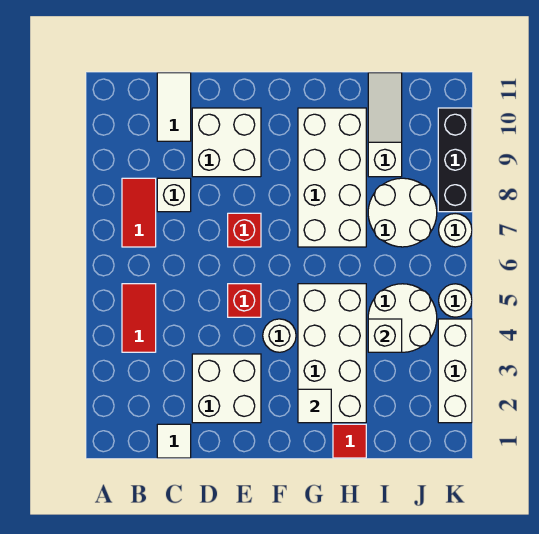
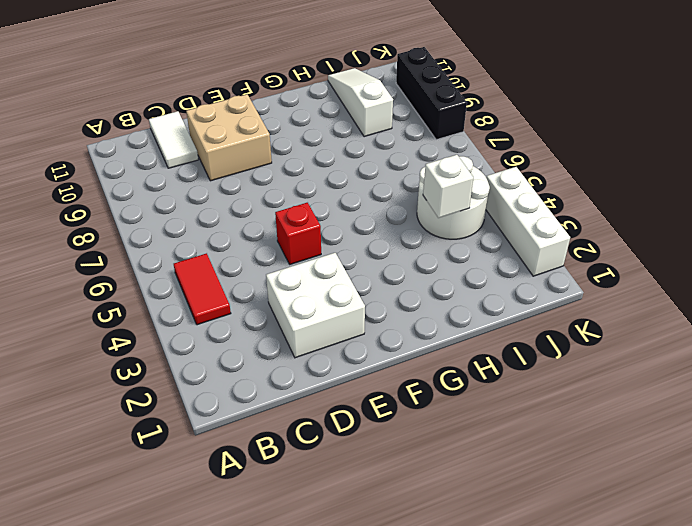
tan 2x2 brick [186,94,272,181] -> white 2x2 brick [192,108,261,177]
none -> red 1x2 tile [122,178,156,247]
none -> white 1x1 tile [157,424,191,458]
none -> white 1x1 brick [157,178,191,212]

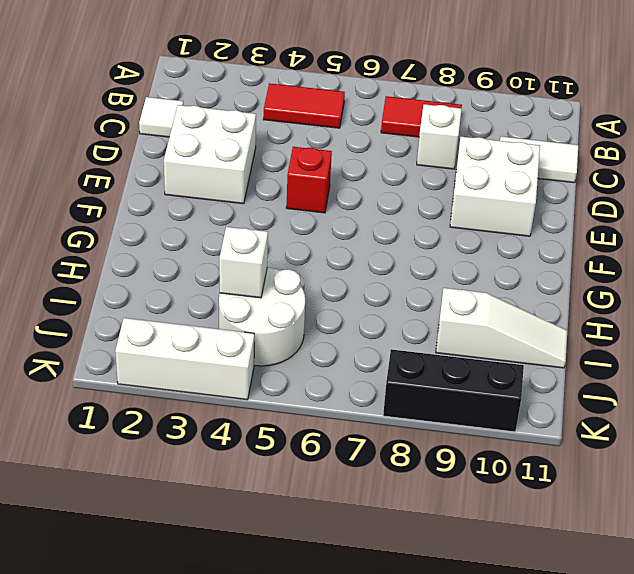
none -> red 1x1 brick [228,213,261,247]
none -> white 1x1 round brick [263,319,296,352]
none -> white 2x4 brick [298,284,366,423]

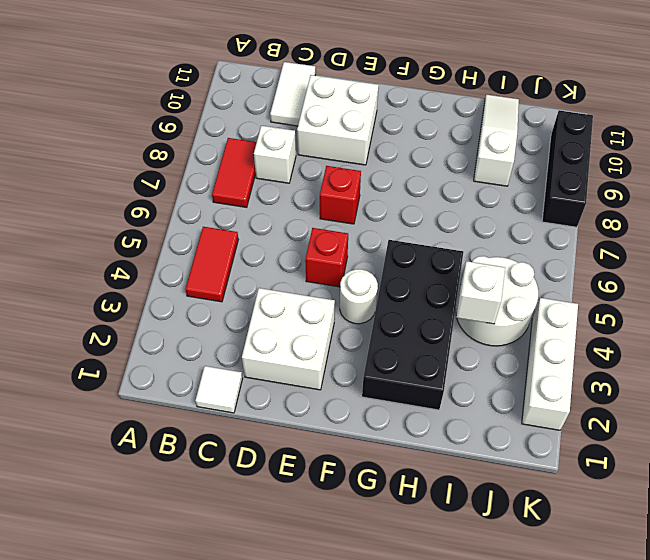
black 2x4 brick [362,240,463,410] -> white 2x4 brick [298,284,366,423]
none -> white 2x4 brick [298,108,366,247]
none -> red 1x1 tile [333,424,366,458]
none -> white 2x2 round brick [368,178,437,247]

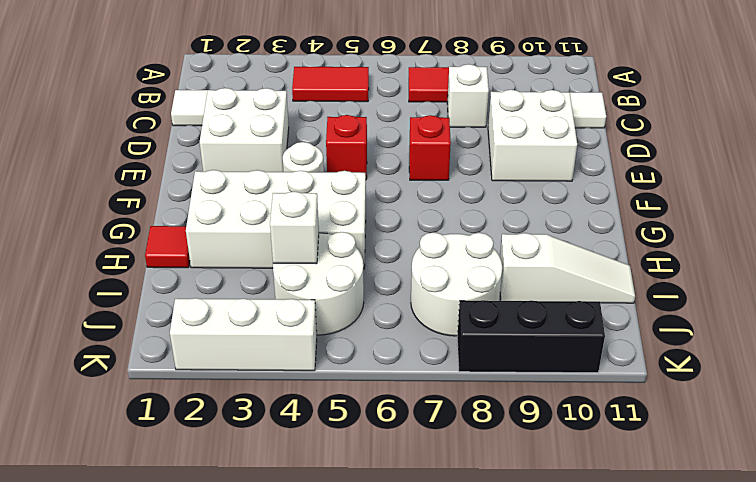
none -> white 2x4 brick [298,108,366,247]
none -> white 1x1 round brick [439,284,472,317]
none -> white 1x1 round brick [439,214,472,247]

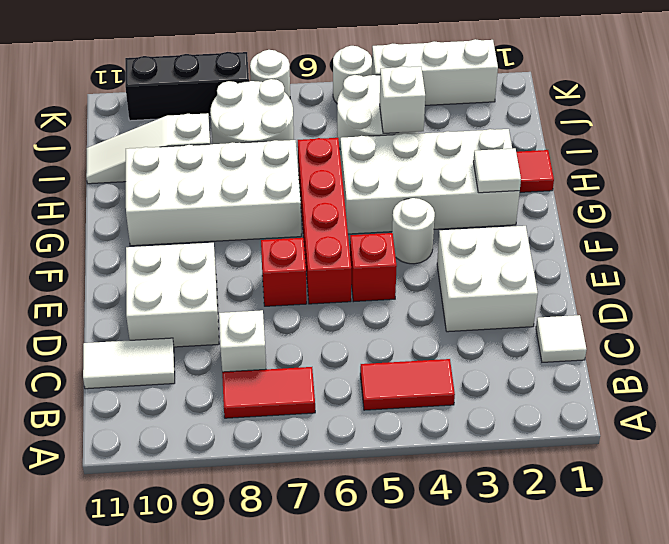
red 1x4 brick [298,138,351,304] -> none

